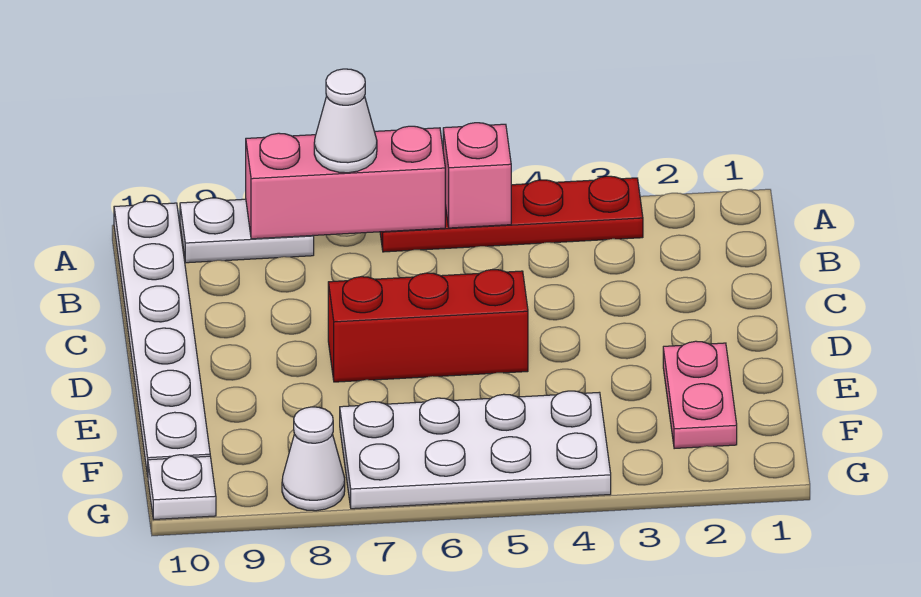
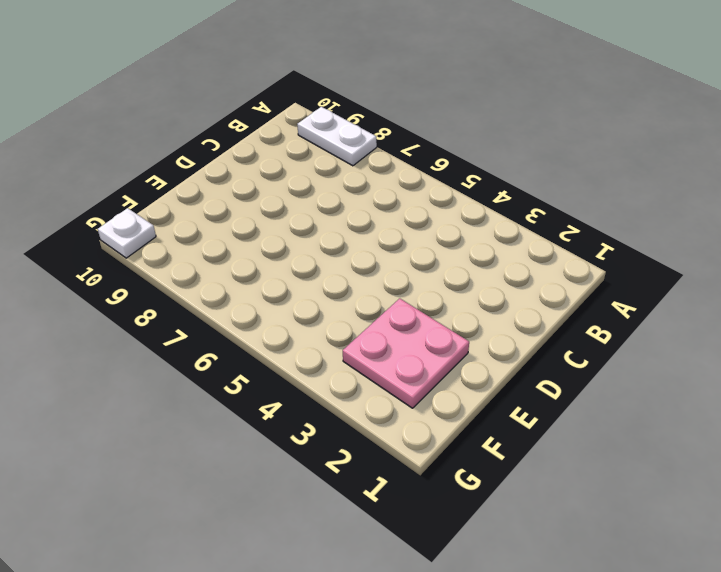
pink 2x2 plate [343,298,469,408] -> pink 1x2 plate [663,341,737,449]
none -> red 1x4 plate [380,176,643,252]
none -> white 1x6 plate [114,201,210,477]

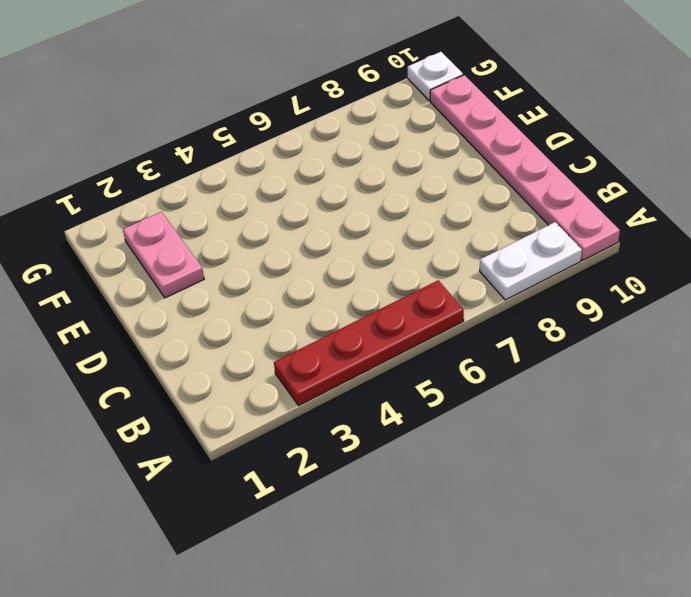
pink 1x6 plate [430,75,620,260] -> white 1x6 plate [114,201,210,477]
none -> red 1x3 brick [328,269,528,382]
none -> white 2x4 plate [340,391,611,509]

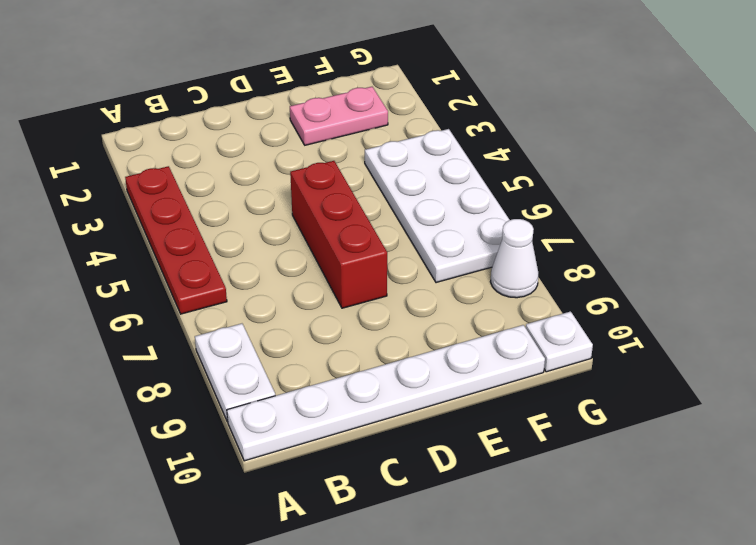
none -> pink 1x1 brick [443,123,511,228]
none -> pink 1x3 brick [246,126,445,239]

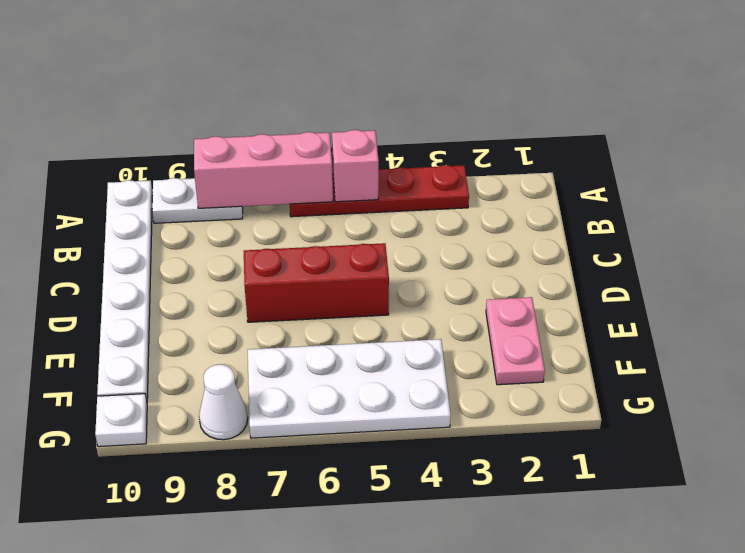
none -> white 1x1 cone [314,69,377,173]

